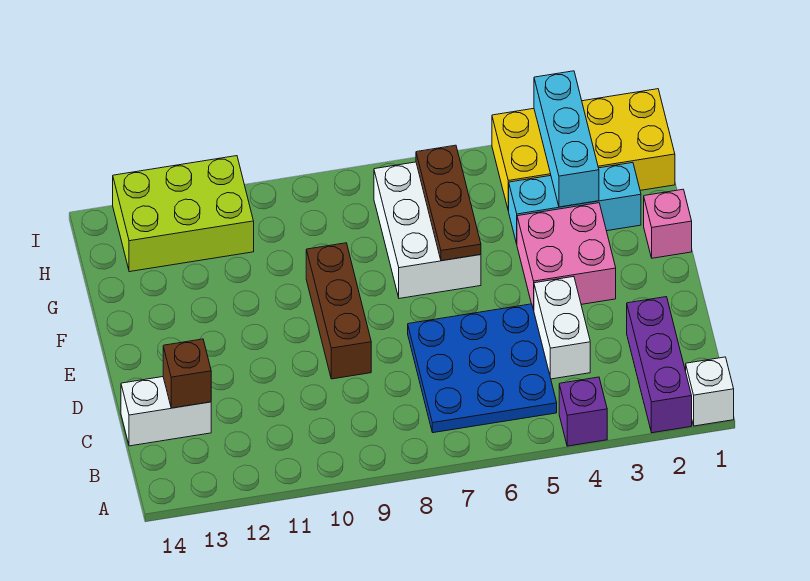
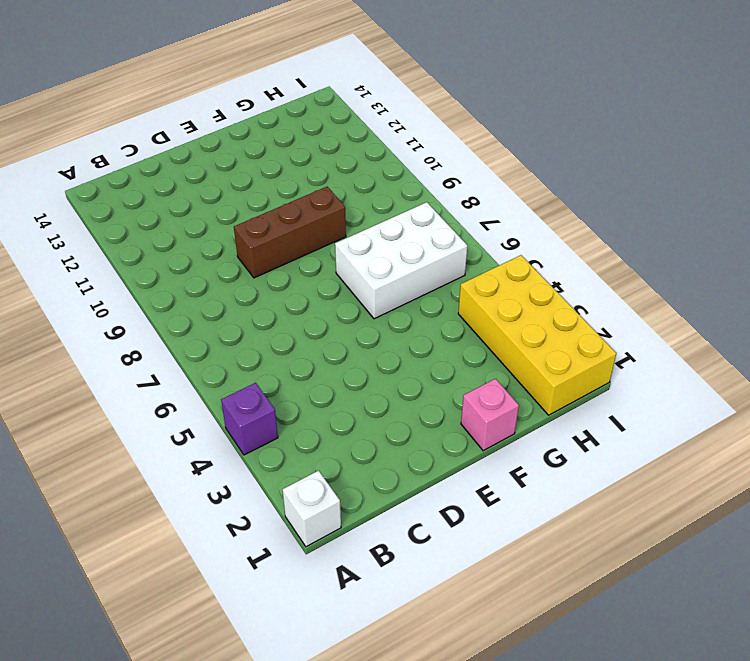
none -> purple 1x3 brick [627,297,692,433]
none -> blue 3x3 plate [408,304,557,433]
none -> white 1x2 brick [534,277,590,379]

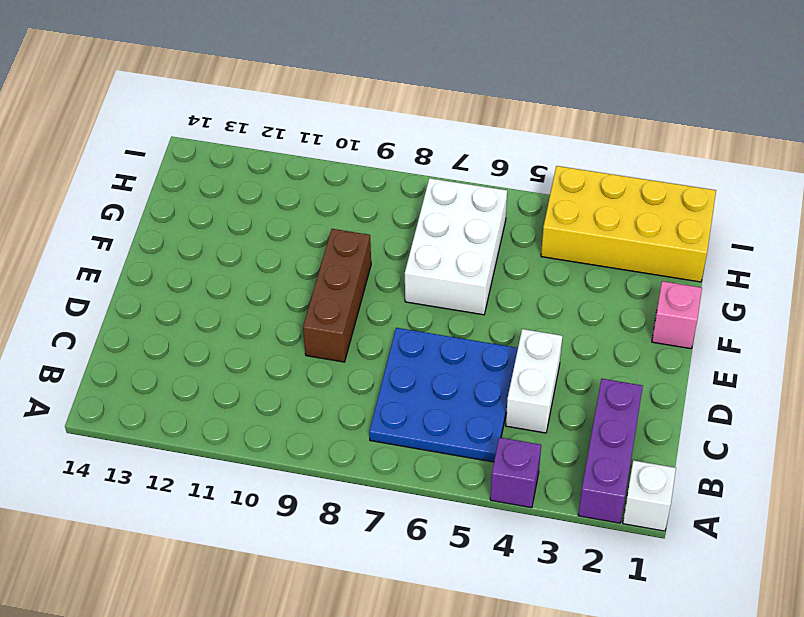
none -> white 1x2 brick [121,377,211,446]
none -> pink 2x2 brick [517,203,616,310]
none -> cyan 1x3 brick [509,163,641,244]

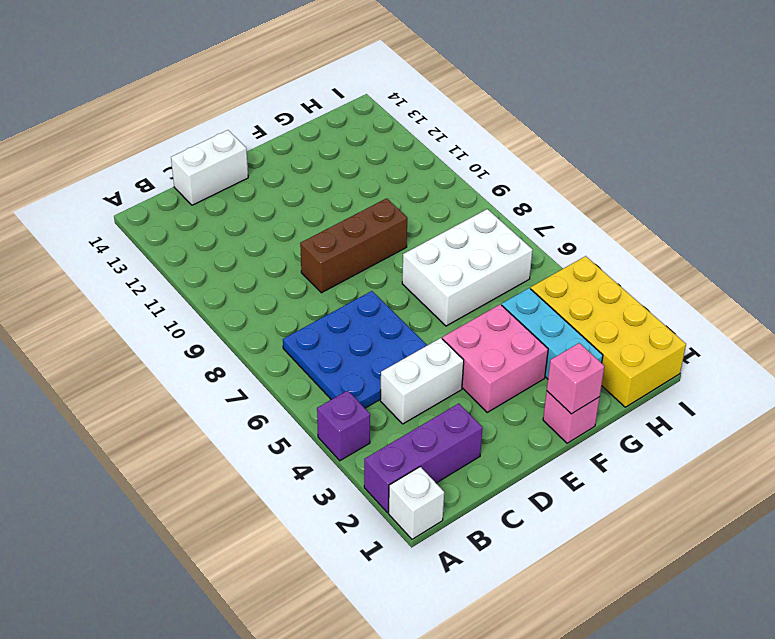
white 1x2 brick [171,130,248,205] -> white 1x2 brick turned to [121,377,211,446]
pink 1x1 brick [547,343,605,414] -> none
none -> lime 2x3 brick [113,156,254,272]
none -> brown 1x1 brick [163,339,211,408]
none -> brown 1x3 plate [416,145,481,261]

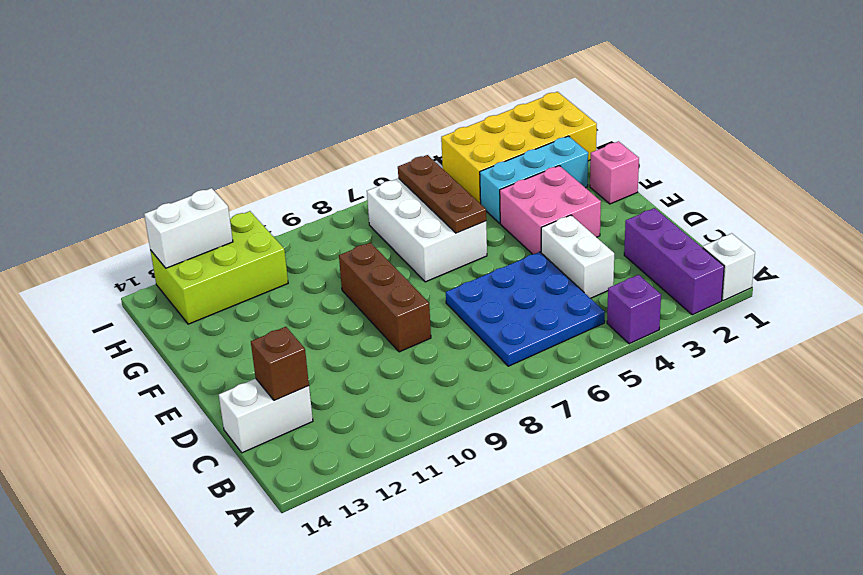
white 1x2 brick [144,188,233,268] -> none
none -> cyan 1x3 brick [534,71,599,207]

